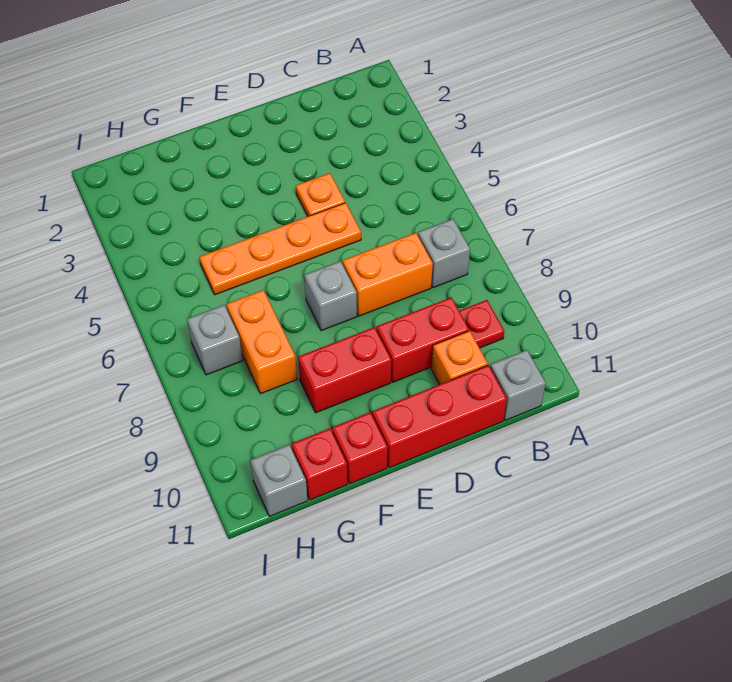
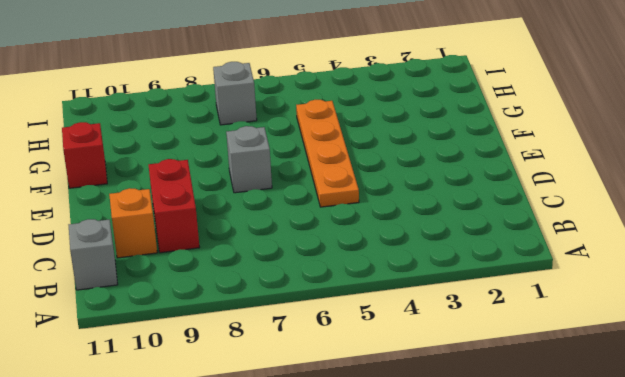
none -> grey 1x1 brick [418,219,470,288]
none -> red 1x1 plate [459,300,504,348]
none -> orange 1x2 brick [343,233,433,316]

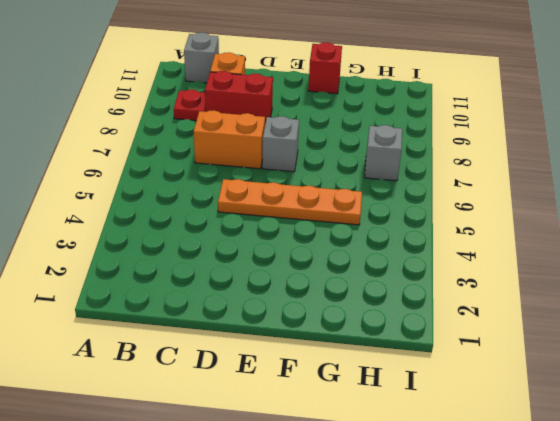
none -> grey 1x1 brick [418,219,470,288]
none -> red 1x3 brick [372,365,507,468]
none -> orange 1x1 plate [296,173,345,216]

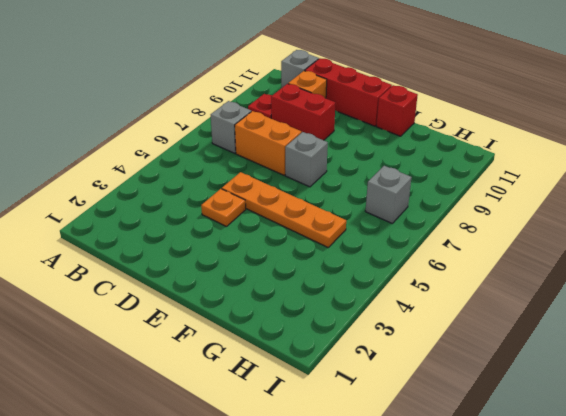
none -> red 1x2 brick [298,327,391,413]
none -> orange 1x2 brick [227,290,297,394]
none -> red 1x1 brick [292,428,348,500]

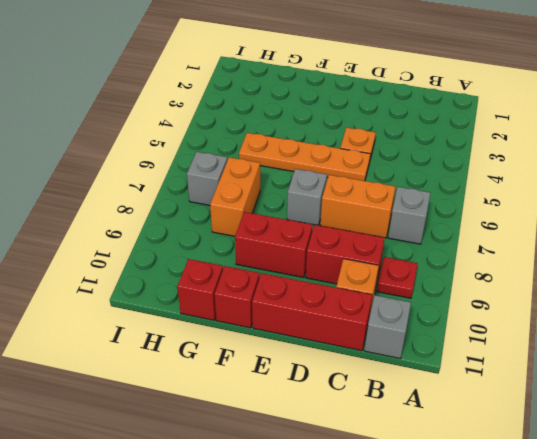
none -> grey 1x1 brick [250,445,308,516]

